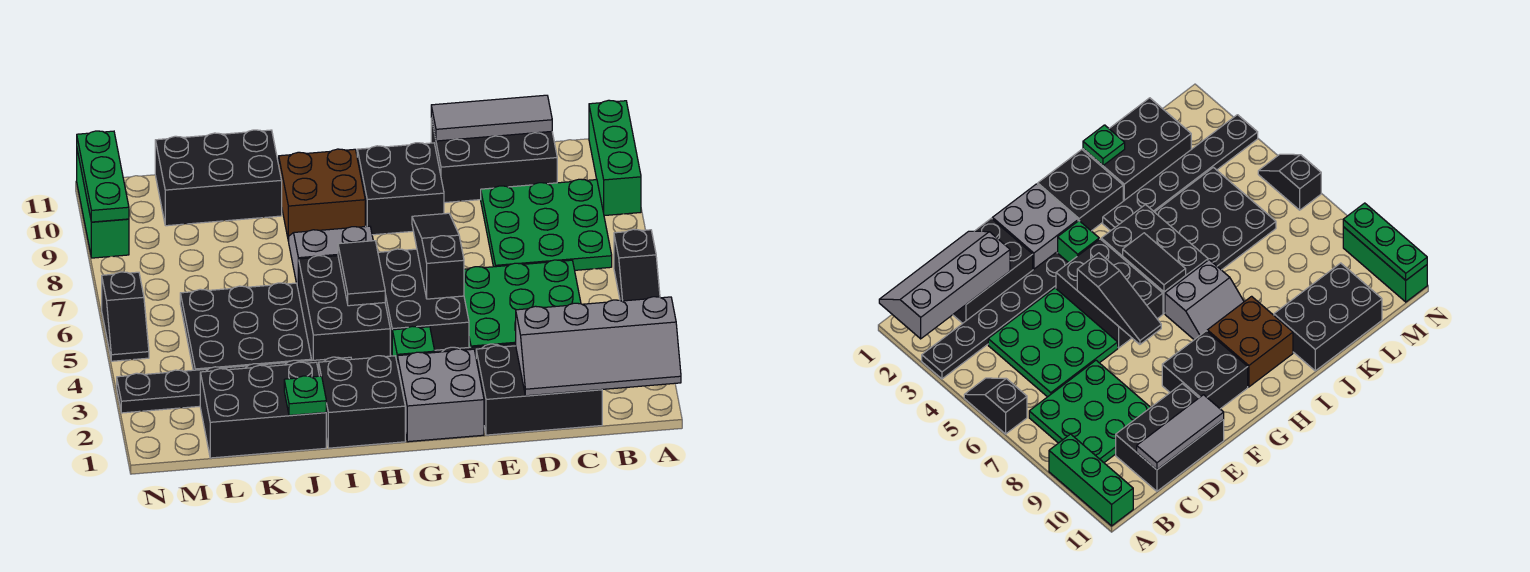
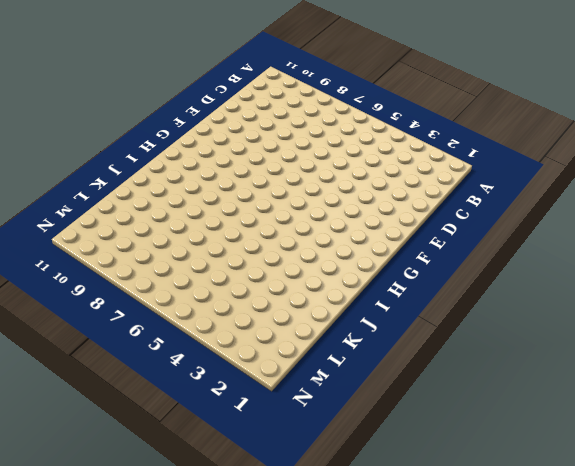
none -> black 1x6 plate [922,252,1068,379]
none -> black 1x2 slope [614,229,660,301]
none -> green 1x3 brick [589,100,641,216]

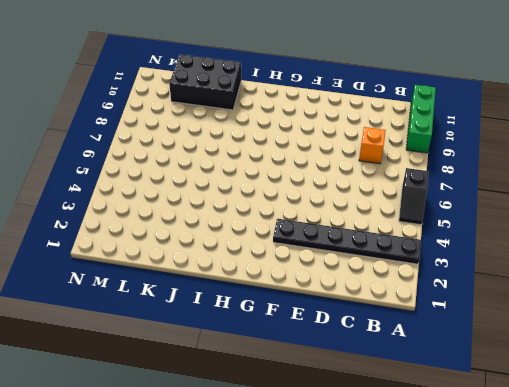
orange 1x1 brick [359,127,386,164] -> green 3x3 plate [481,179,612,270]
none -> black 2x3 brick [476,346,602,435]
none -> green 3x3 plate [464,260,581,347]
none -> black 2x3 brick [431,118,557,203]

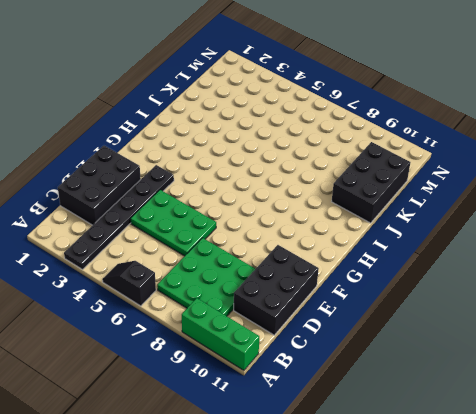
green 2x3 plate [131,190,216,256] -> green 3x3 plate [464,260,581,347]
none -> grey 2x2 brick [397,349,484,442]
none -> black 2x3 brick [378,249,469,356]
none -> black 2x2 brick [357,143,444,235]

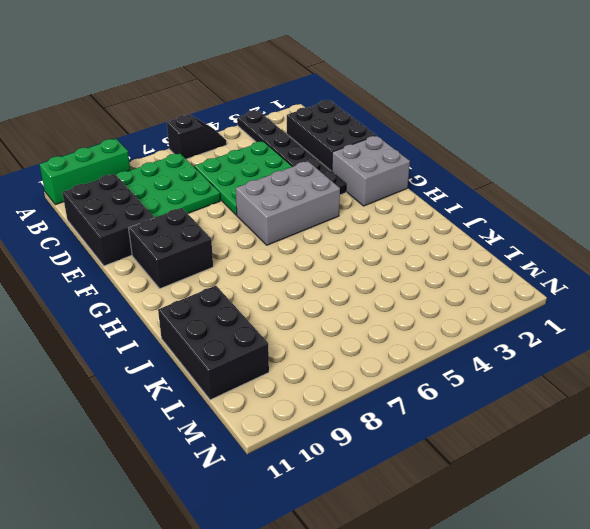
grey 2x3 brick [236,161,340,245] -> black 2x3 brick [378,249,469,356]
none -> green 1x1 brick [392,326,435,361]
none -> black 2x2 brick [319,356,405,448]
none -> black 2x3 brick [299,256,390,360]

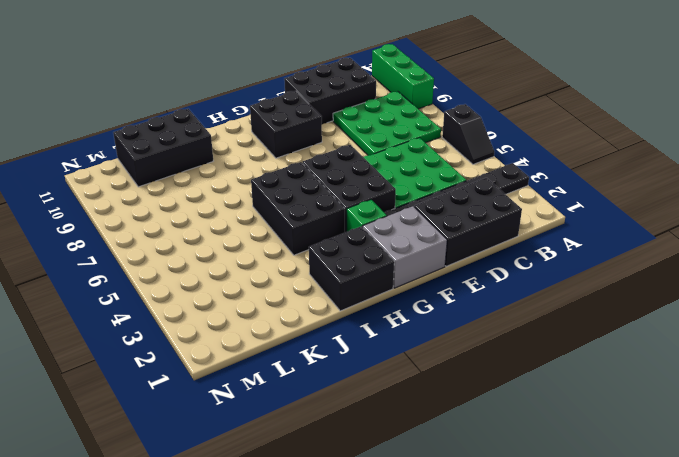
none -> grey 2x2 slope [289,226,373,292]
none -> brown 2x2 brick [279,149,365,241]
none -> black 1x6 plate [117,357,351,413]

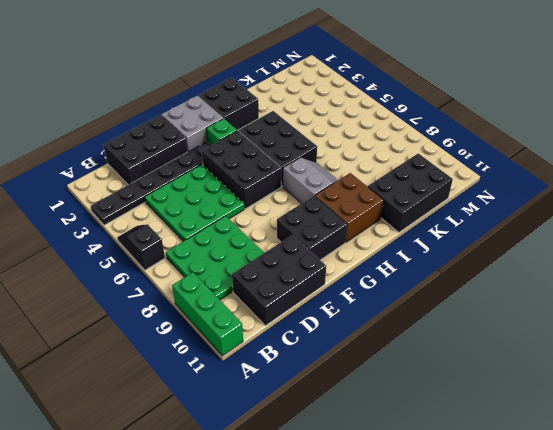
grey 2x2 slope [283,157,338,204] -> grey 2x2 slope turned to [289,226,373,292]
none -> black 1x6 plate [117,357,351,413]
none -> black 2x3 brick [200,362,326,458]
none -> black 3x3 plate [180,283,312,370]

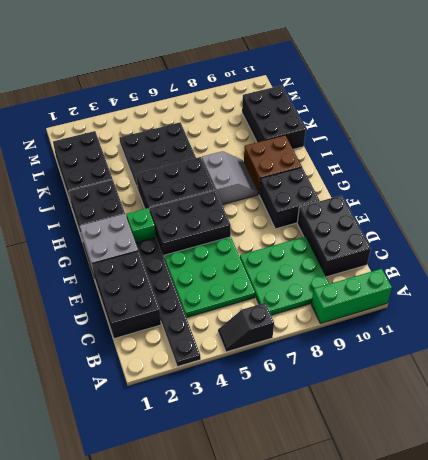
none -> black 1x6 plate [117,357,351,413]
none -> black 1x2 slope [102,272,149,361]
none -> green 1x3 brick [77,151,129,258]

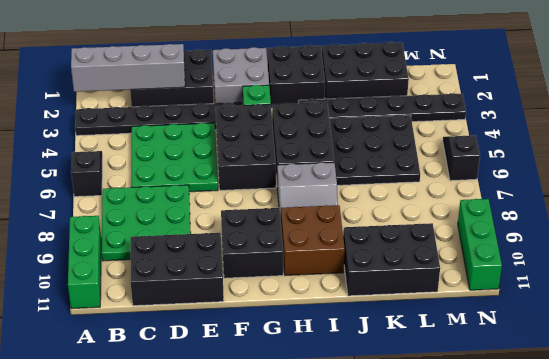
none -> grey 1x3 tile [431,95,552,141]
none -> black 1x3 slope [412,213,464,299]
none -> black 1x2 tile [338,241,385,306]

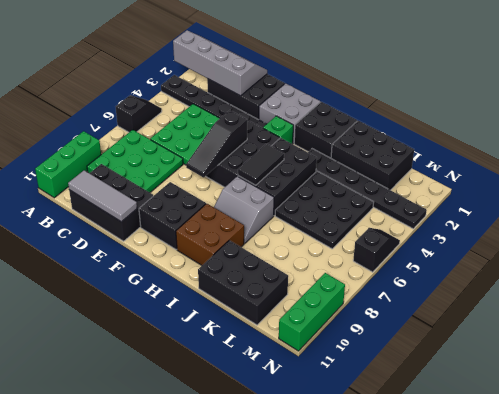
none -> green 1x1 plate [284,376,326,415]
none -> green 1x3 plate [77,131,129,222]

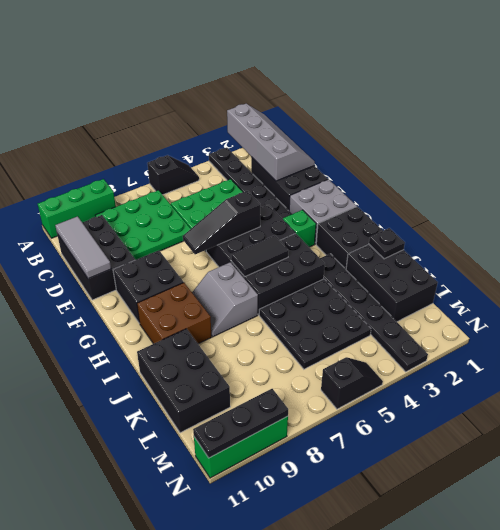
black 1x1 plate [369,228,405,259] -> green 1x1 plate [284,376,326,415]
black 1x3 plate [193,389,288,458] -> green 1x3 plate [77,131,129,222]

